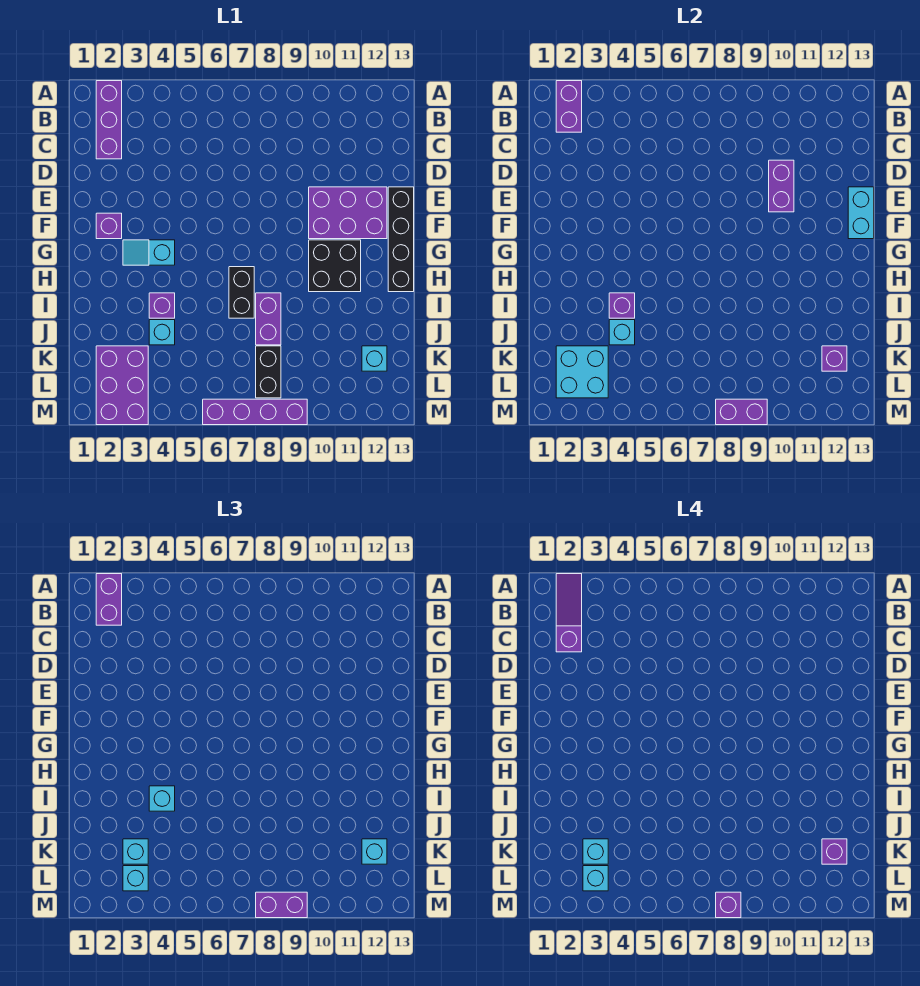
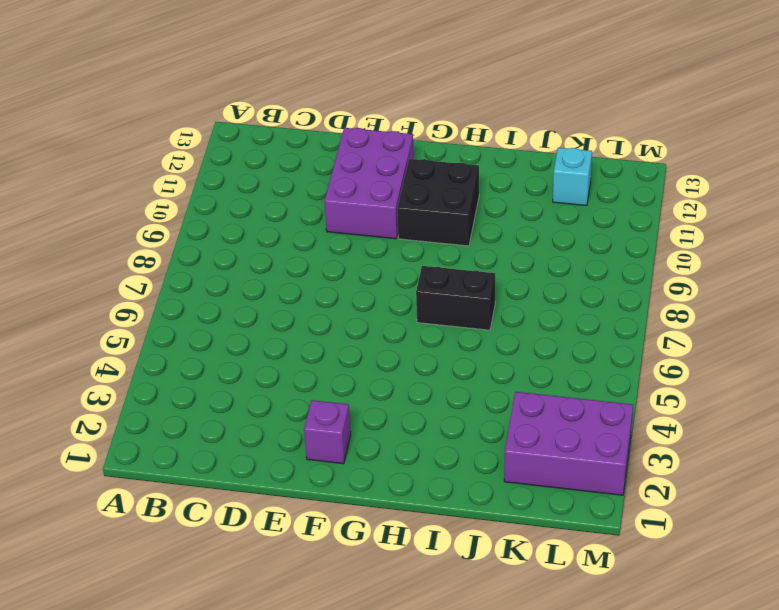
none -> purple 1x3 brick [96,81,122,159]
none -> black 1x4 brick [388,187,414,292]
none -> cyan 1x2 slope [123,240,175,265]
none -> purple 1x1 brick [149,293,175,318]

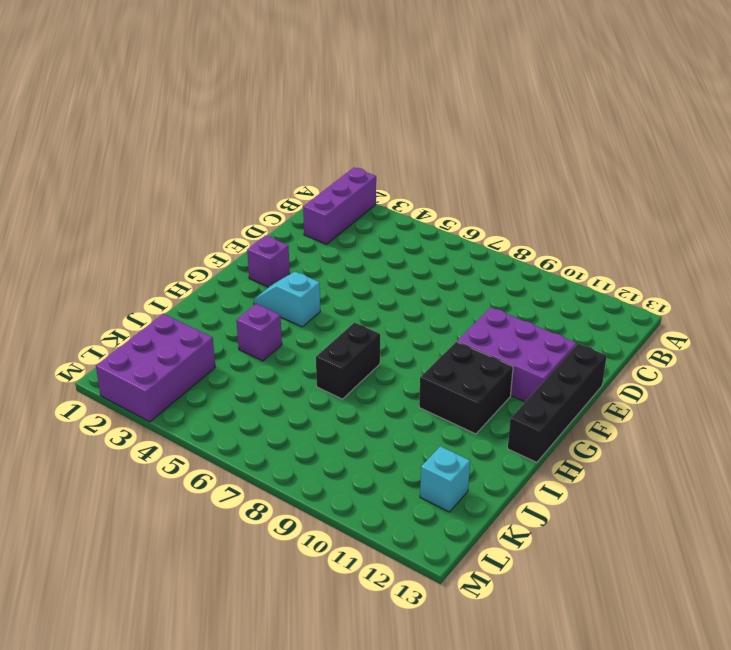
none -> purple 1x2 brick [256,293,281,345]
none -> cyan 1x1 brick [149,320,175,345]
none -> black 1x2 brick [256,346,281,398]
none -> purple 1x4 brick [203,399,307,425]

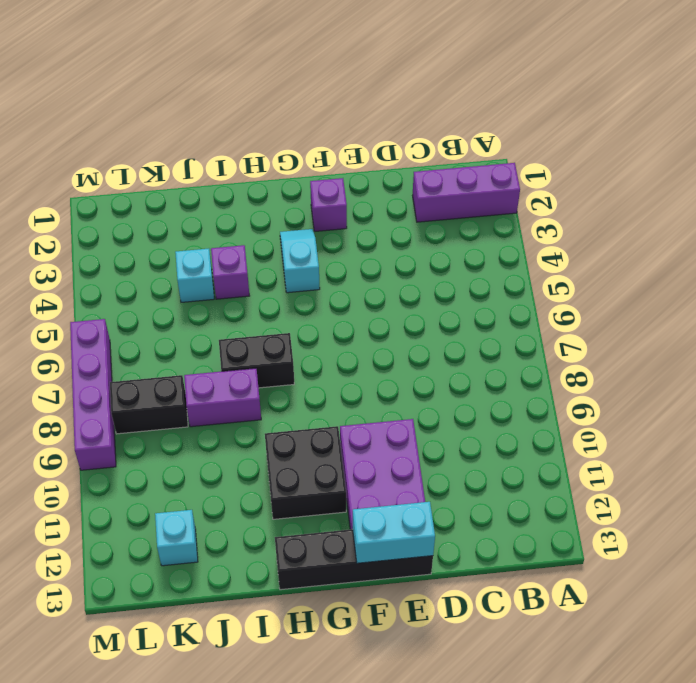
none -> purple 2x3 brick [96,346,148,425]
none -> purple 1x2 brick [556,81,582,132]
none -> purple 1x2 brick [769,160,794,212]
none -> purple 1x1 brick [609,293,635,318]

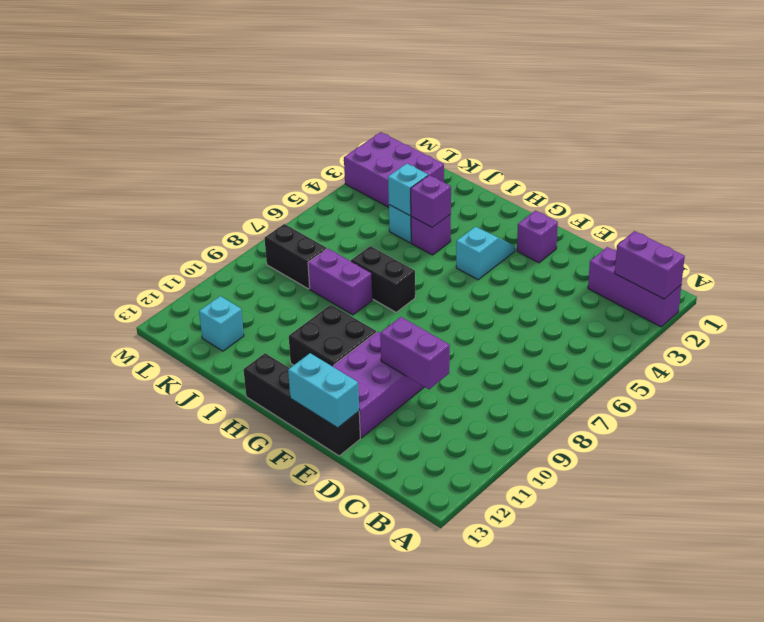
none -> purple 1x4 brick [203,399,307,425]
none -> cyan 2x2 brick [556,346,608,398]
none -> purple 1x1 brick [822,346,847,371]
none -> purple 1x2 brick [716,399,767,425]

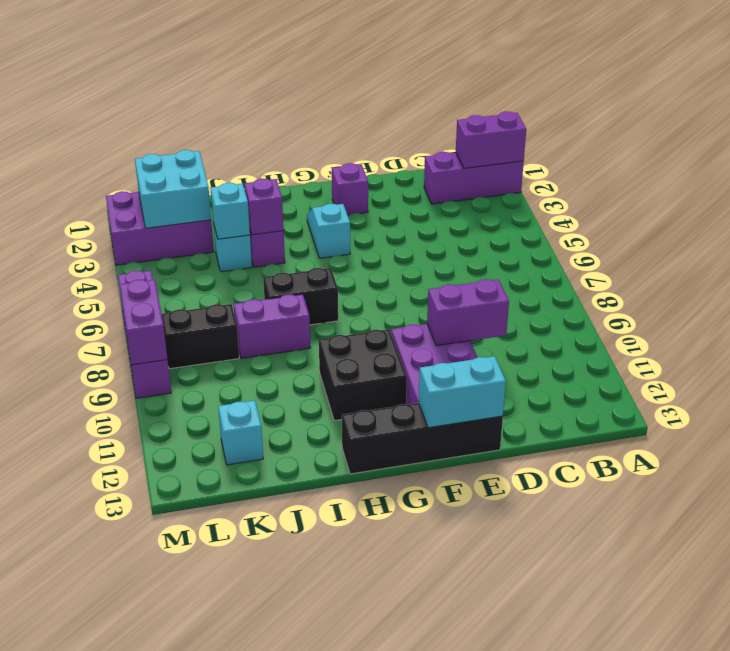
none -> purple 1x1 brick [822,346,847,371]
none -> purple 1x2 brick [96,574,122,625]
none -> cyan 1x1 brick [149,786,175,811]
none -> cyan 1x1 brick [123,839,148,864]

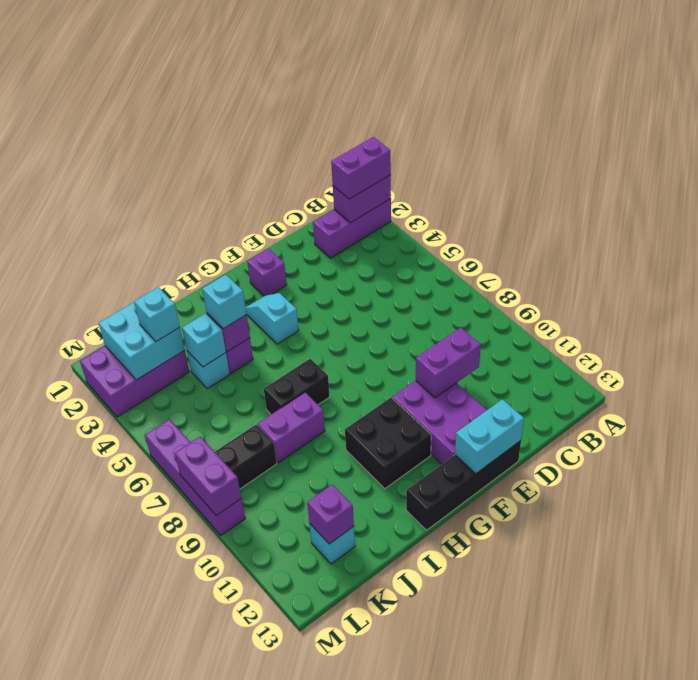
none -> cyan 1x1 brick [362,839,387,864]
none -> cyan 1x1 brick [123,866,148,891]
none -> purple 1x2 brick [256,892,307,918]
none -> purple 1x3 slope [556,574,582,652]

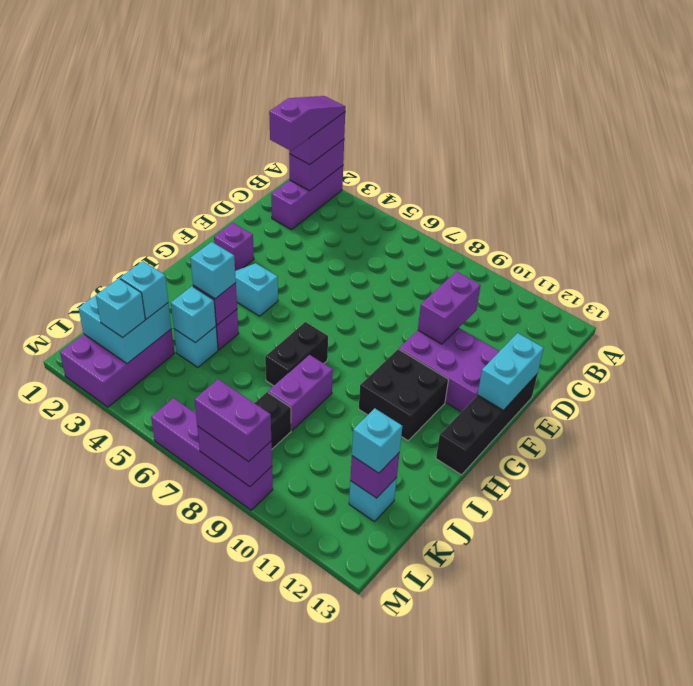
none -> cyan 1x1 brick [583,839,608,864]
none -> purple 1x1 brick [822,839,847,864]
none -> cyan 1x1 brick [583,866,608,891]
none -> purple 1x1 brick [716,892,741,918]

